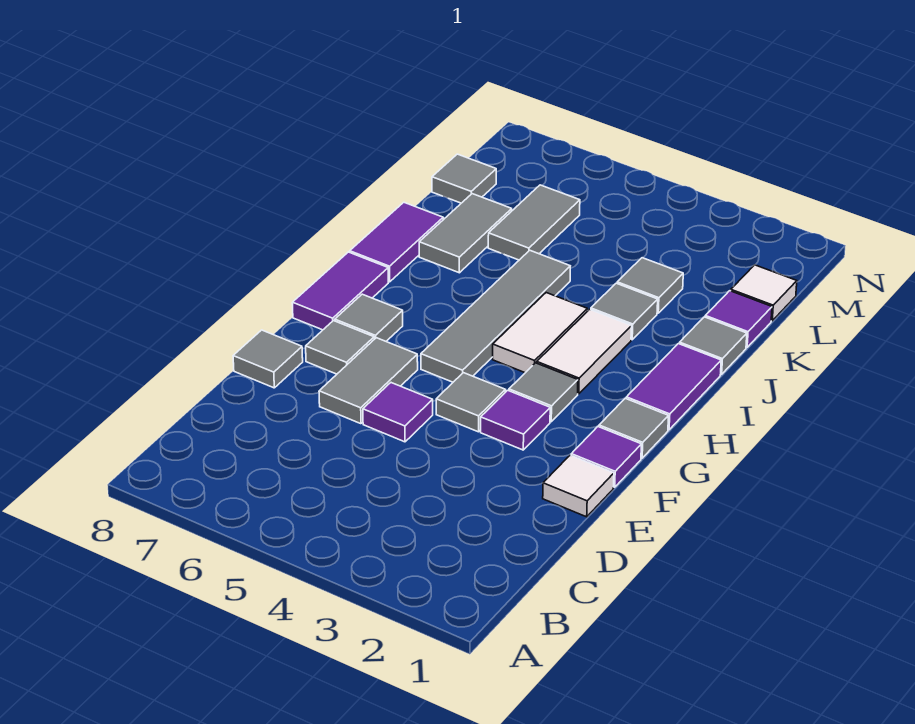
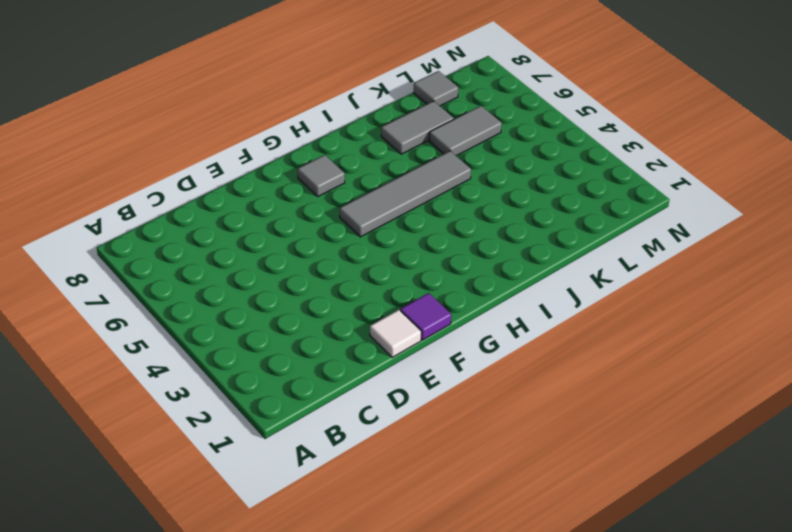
none -> purple 1x1 tile [363,383,433,442]
none -> grey 1x2 tile [319,338,418,424]
none -> grey 1x1 tile [233,330,303,388]

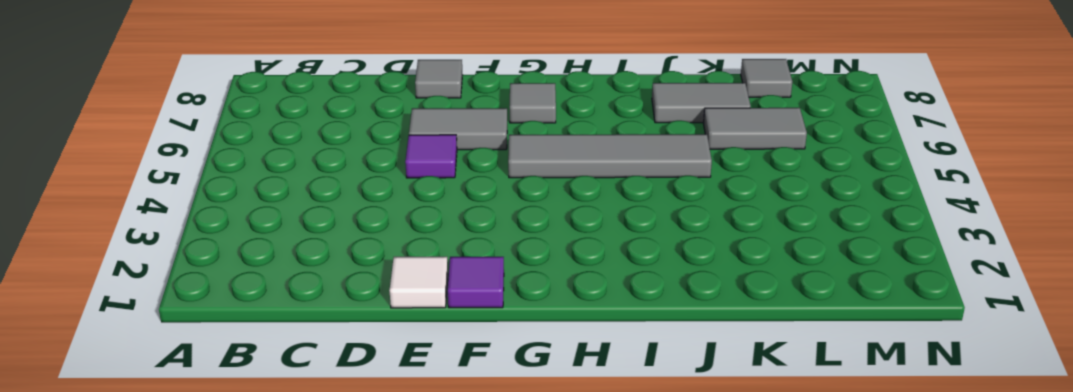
none -> purple 1x1 tile [481,390,550,450]
none -> grey 1x1 tile [436,373,506,432]
none -> grey 1x1 tile [306,321,374,374]

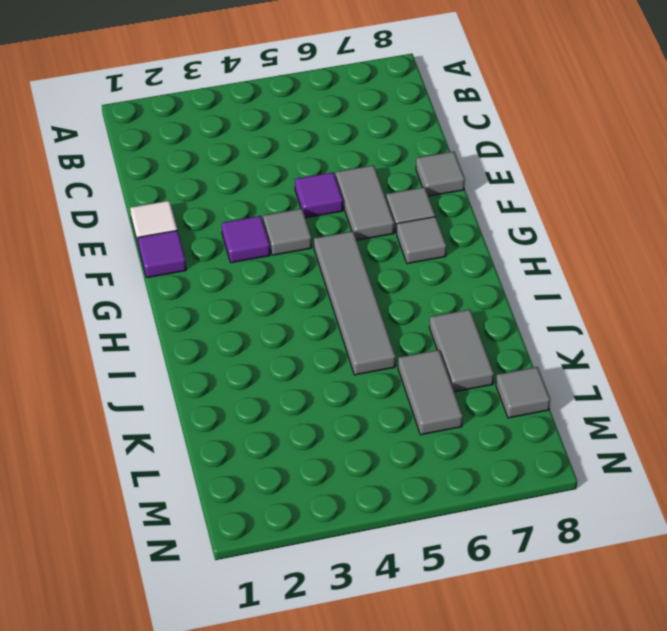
none -> grey 1x1 tile [599,398,669,458]
none -> grey 1x1 tile [509,363,578,422]
none -> purple 1x2 tile [292,252,388,330]

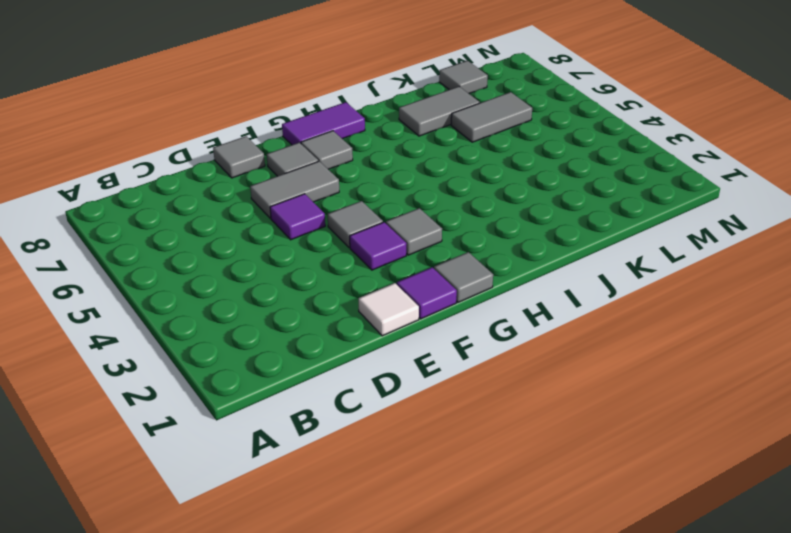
none -> grey 1x4 tile [421,250,570,382]
none -> purple 1x2 tile [626,344,721,430]
none -> white 1x2 tile [537,309,632,394]

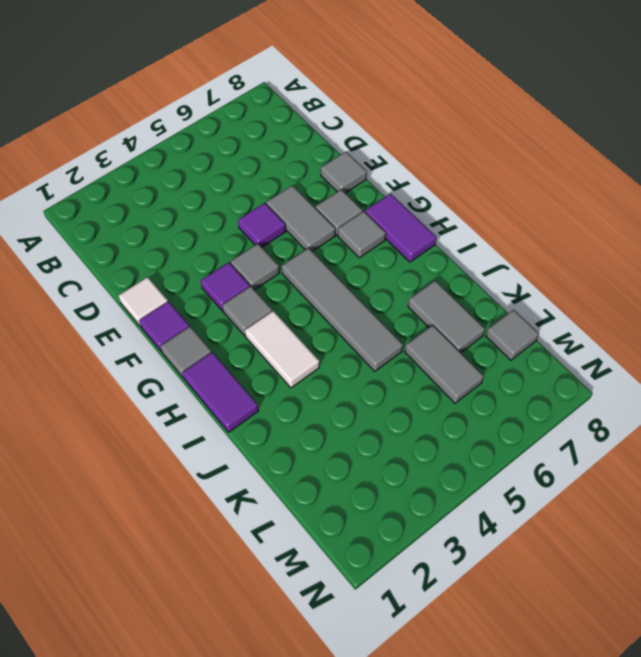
none -> white 1x2 tile [493,293,587,373]
none -> purple 1x2 tile [350,202,443,282]
none -> grey 1x1 tile [680,317,747,374]

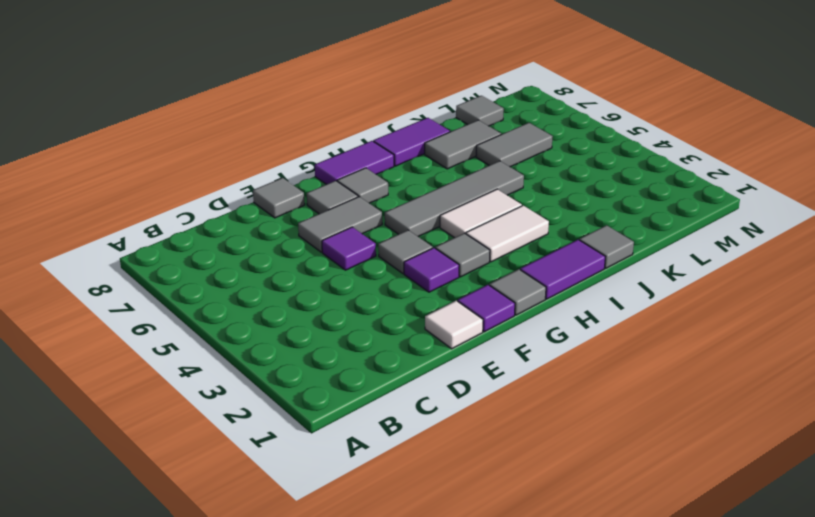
none -> grey 1x1 tile [591,283,658,340]
none -> purple 1x1 tile [705,291,772,347]
none -> grey 1x1 tile [617,258,683,313]

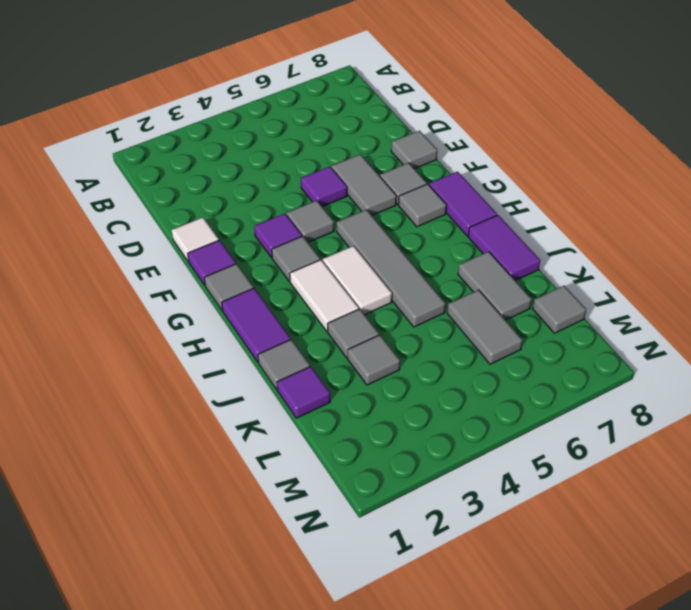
none -> white 1x1 tile [731,265,797,321]

